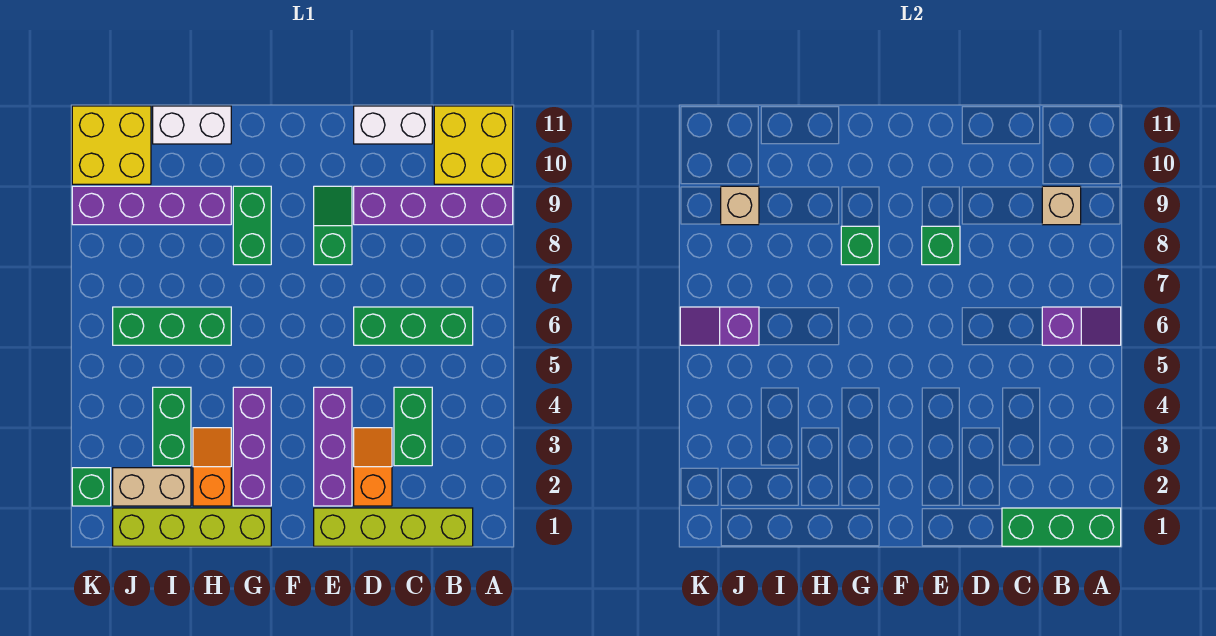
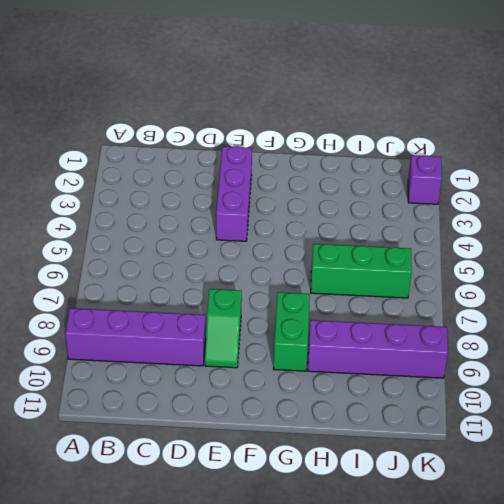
purple 1x1 brick [408,155,442,204] -> green 1x1 brick [72,468,111,506]
none -> yellow 2x2 brick [434,106,513,184]
none -> lime 1x4 brick [314,508,473,546]
none -> green 1x3 brick [354,307,473,345]

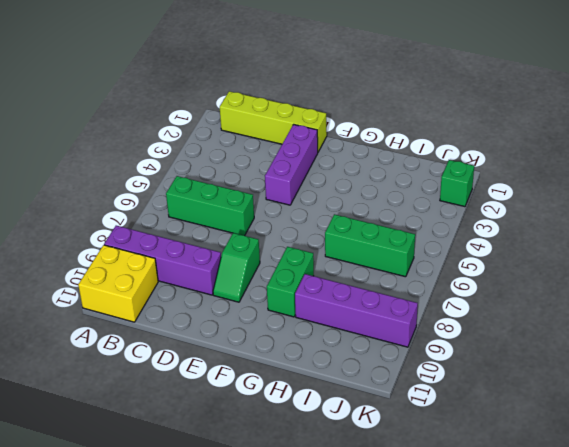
none -> green 1x2 brick [394,387,432,466]
none -> white 1x2 brick [354,106,432,144]
none -> orange 1x2 slope [354,428,392,506]

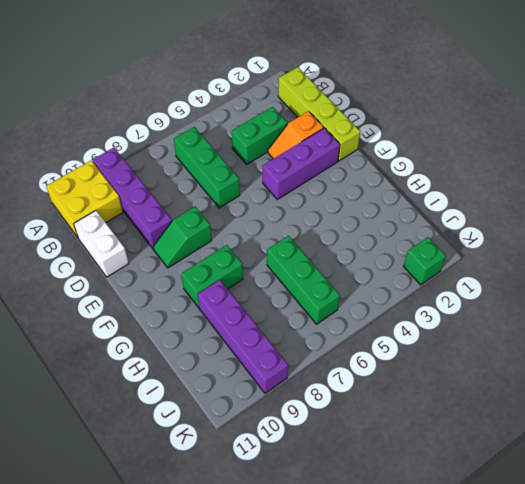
none -> lime 1x4 brick [113,508,271,546]
none -> purple 1x3 brick [233,387,271,506]
none -> orange 1x2 slope [193,428,231,506]

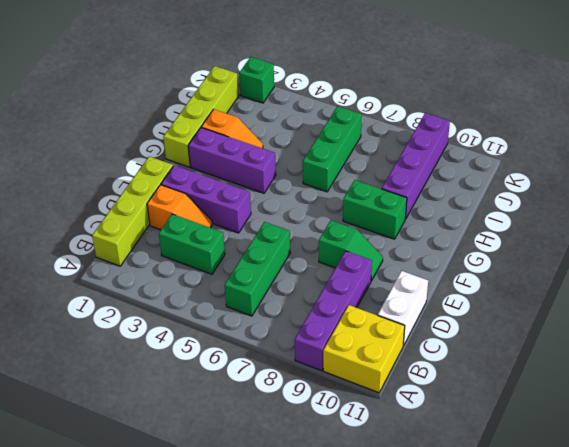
none -> white 1x2 brick [153,106,231,144]
none -> tan 1x2 brick [113,468,191,506]
none -> green 1x2 brick [153,387,191,466]

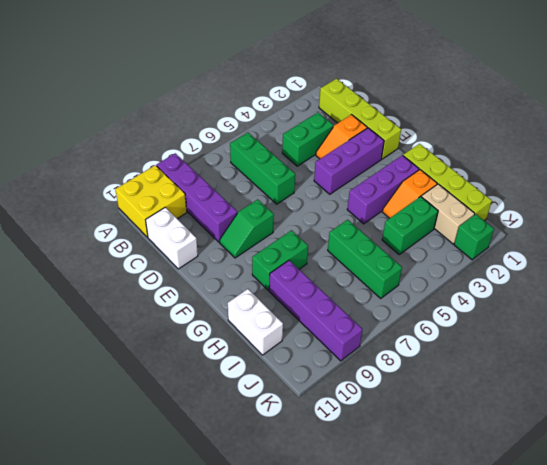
none -> yellow 2x2 brick [72,106,151,184]
none -> green 1x3 brick [1002,508,1121,546]
none -> purple 1x2 slope [1042,307,1121,345]

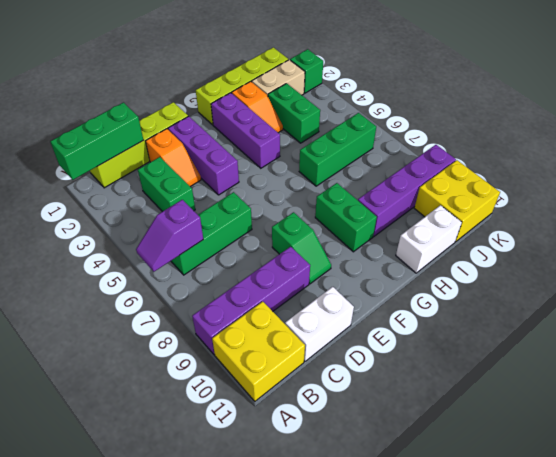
none -> tan 1x1 brick [1042,186,1081,225]
none -> green 1x1 brick [922,226,960,265]
none -> green 1x1 brick [841,226,879,265]

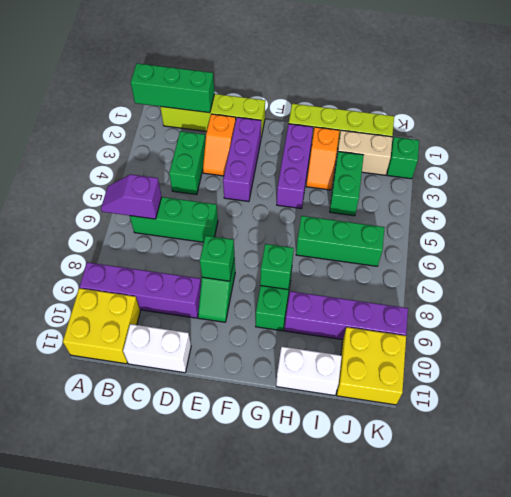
none -> tan 1x1 brick [1042,186,1081,225]
none -> purple 1x2 slope [680,307,759,345]
none -> tan 1x1 brick [721,186,759,225]

